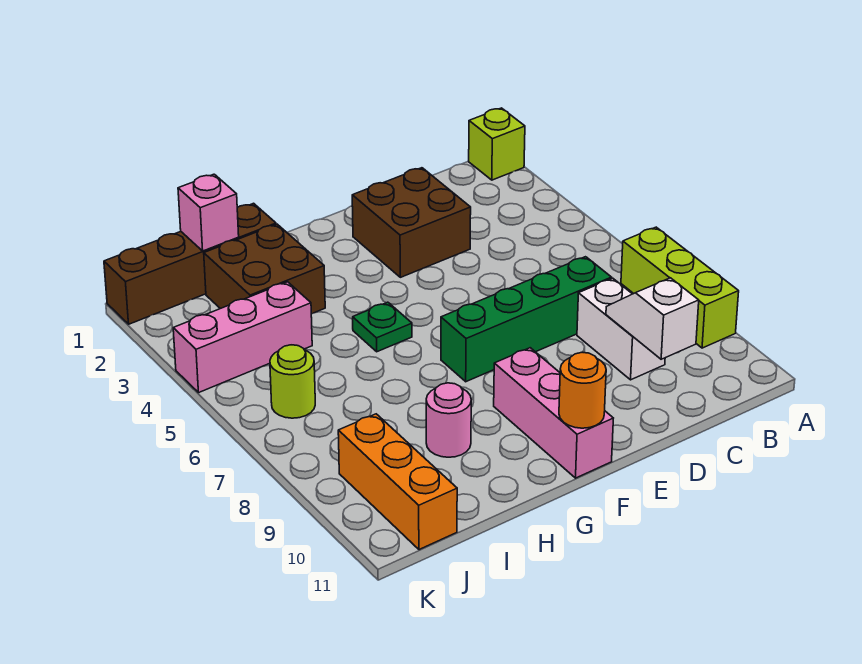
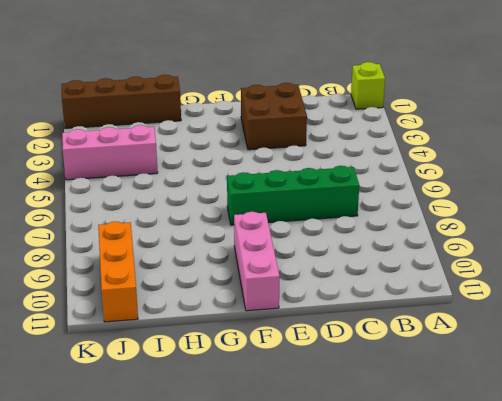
none -> lime 1x3 brick [621,227,739,348]
none -> white 1x2 brick [577,278,665,380]
none -> green 1x1 plate [353,302,412,352]

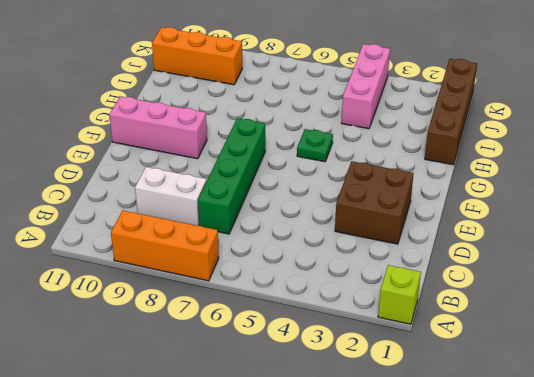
orange 1x3 brick [111,211,219,281] -> lime 1x3 brick [621,227,739,348]
none -> brown 2x2 brick [204,224,325,314]
none -> pink 1x1 round brick [426,383,471,457]
none -> lime 1x1 round brick [270,345,315,418]

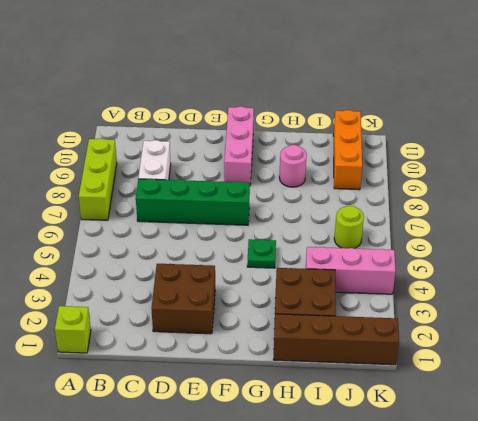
none -> white 1x2 slope [606,278,699,359]
none -> orange 1x1 round brick [559,352,606,428]
none -> pink 1x1 brick [178,174,239,251]

